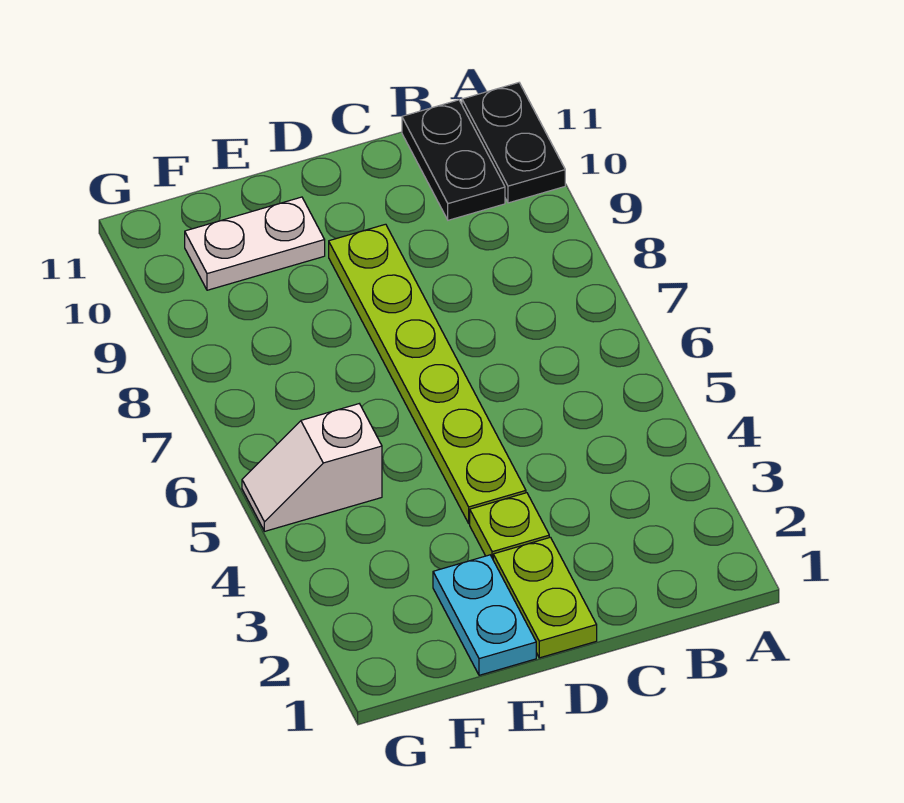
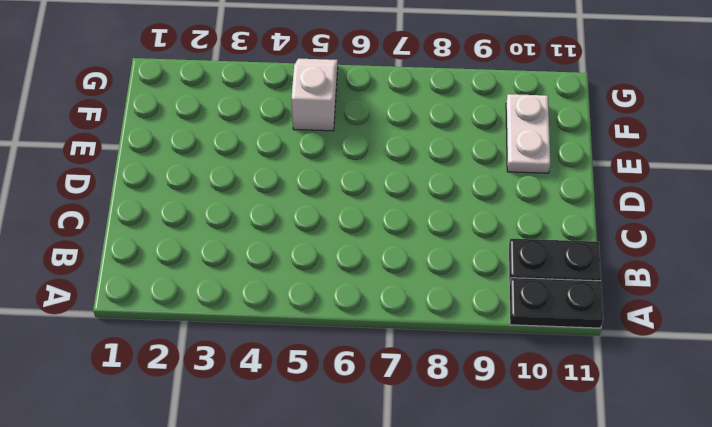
none -> lime 1x2 plate [493,537,597,658]
none -> lime 1x1 plate [470,493,549,559]

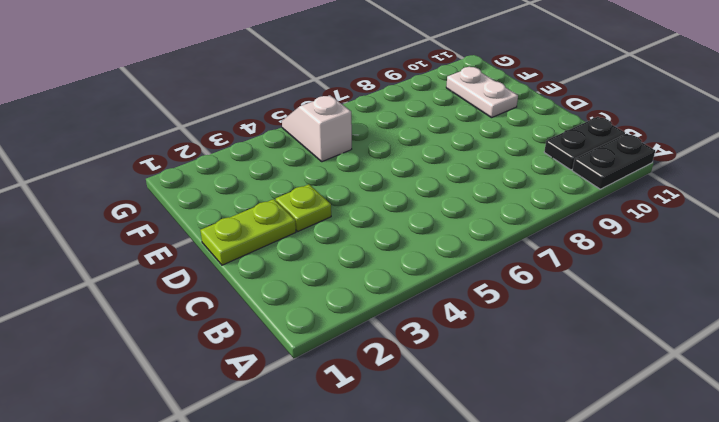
none -> lime 1x6 plate [329,224,526,524]
none -> cyan 1x2 plate [433,555,536,675]

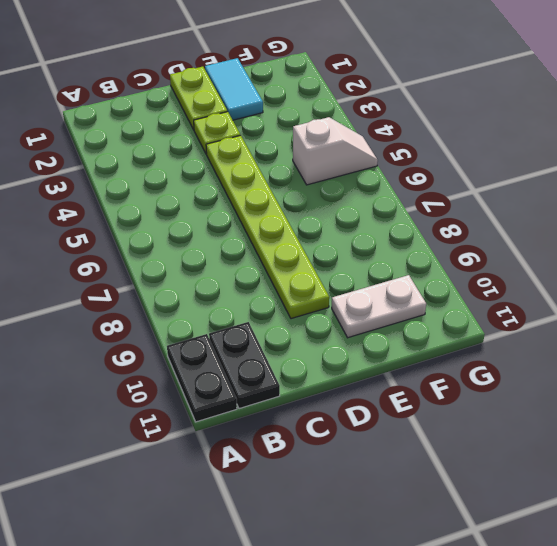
cyan 1x2 tile [205,58,263,120] -> cyan 1x2 plate [433,555,536,675]

